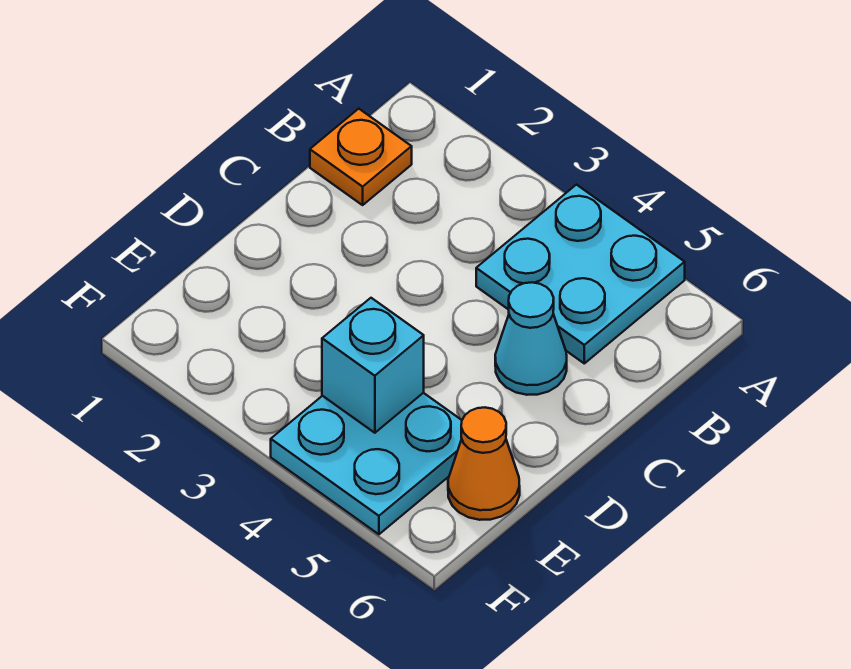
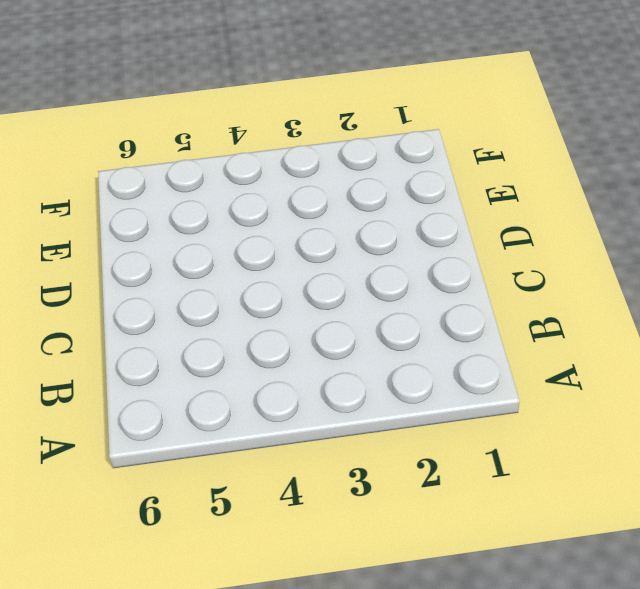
none -> cyan 2x2 plate [476,185,685,363]
none -> orange 1x1 plate [310,109,412,205]

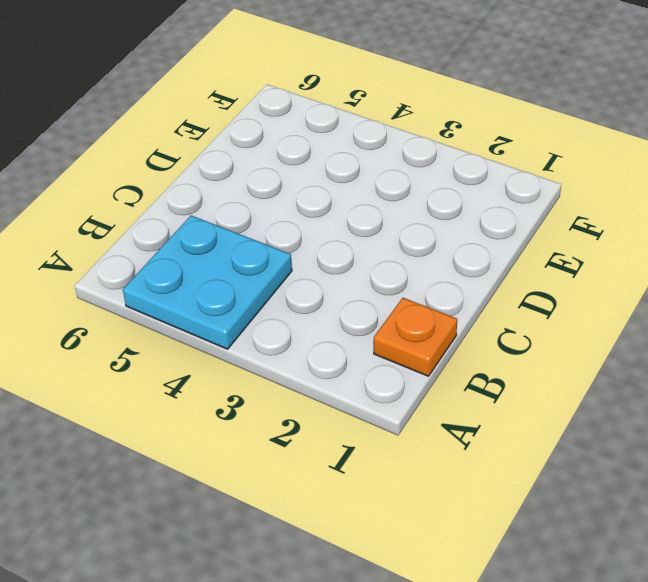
none -> cyan 1x1 cone [495,282,567,395]
none -> cyan 2x2 plate [271,393,462,534]

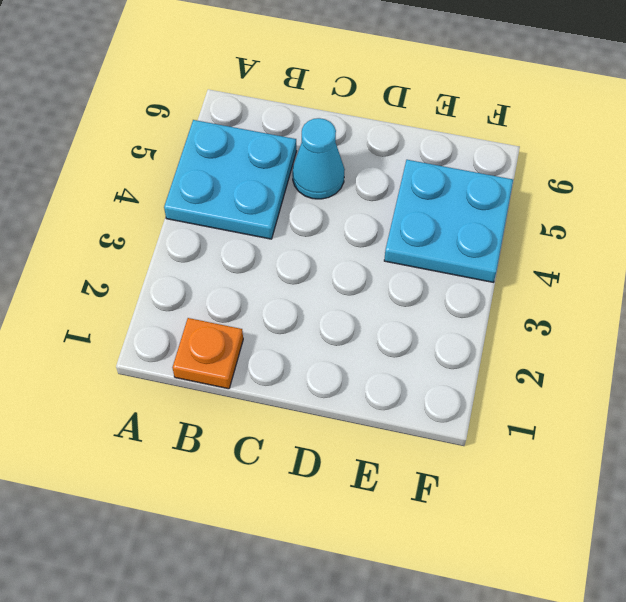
none -> orange 1x1 cone [448,407,520,520]
none -> cyan 1x1 brick [322,298,424,433]

